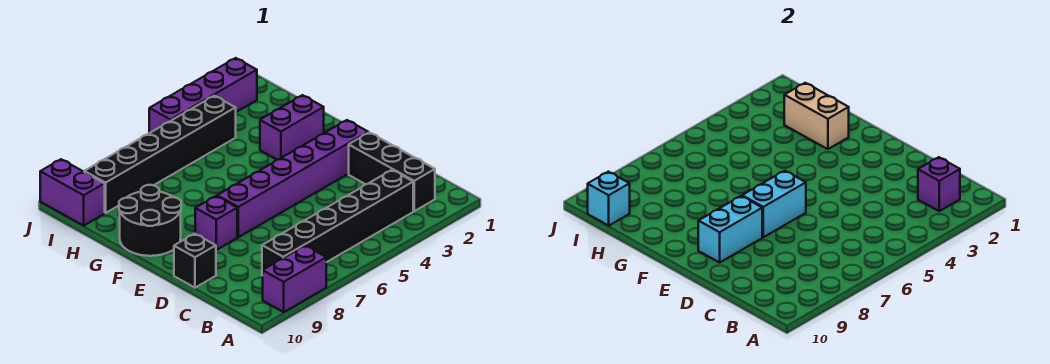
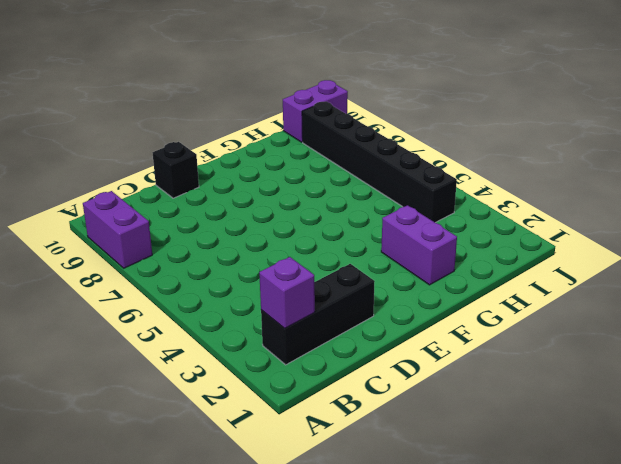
none -> black 1x6 brick [262,170,413,276]
none -> purple 1x6 brick [217,120,368,237]
none -> purple 1x1 brick [195,196,237,250]

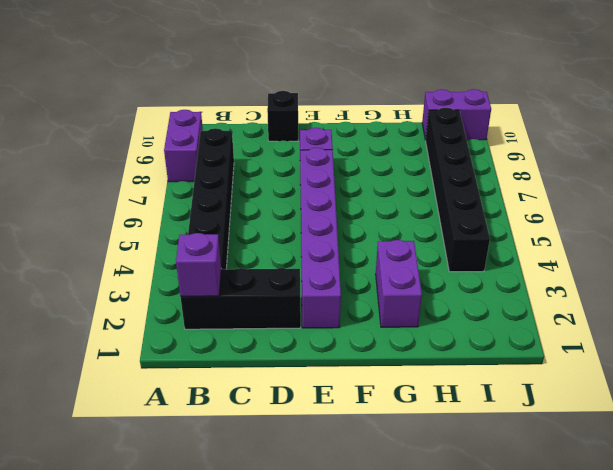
none -> black 2x2 round brick [119,185,181,256]
none -> purple 1x4 brick [149,58,257,133]
none -> cyan 1x2 brick [742,171,806,237]

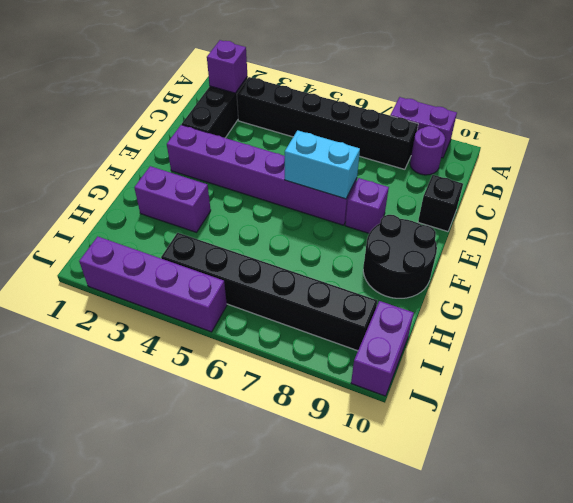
purple 1x1 round brick [410,126,445,175] -> none
none -> cyan 1x2 brick [698,196,762,263]
none -> tan 1x2 brick [784,83,849,149]
none -> cyan 1x1 brick [588,172,630,226]

